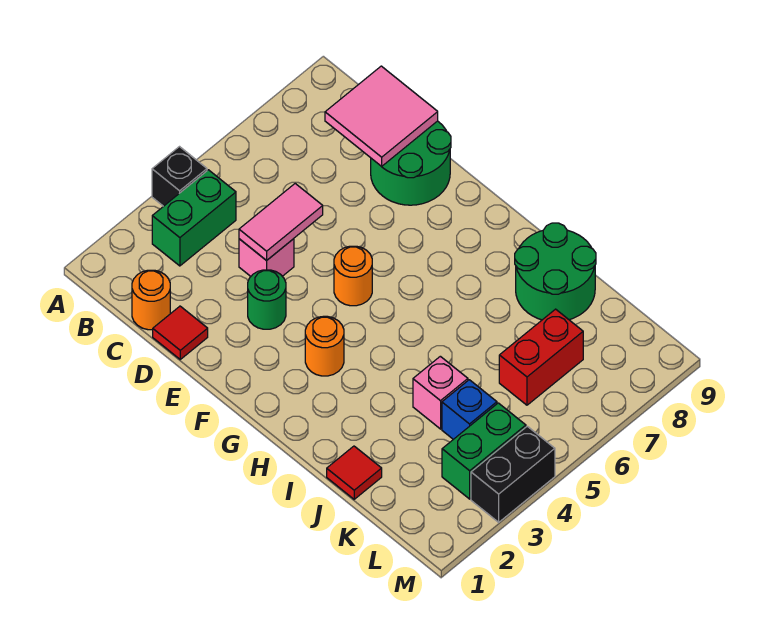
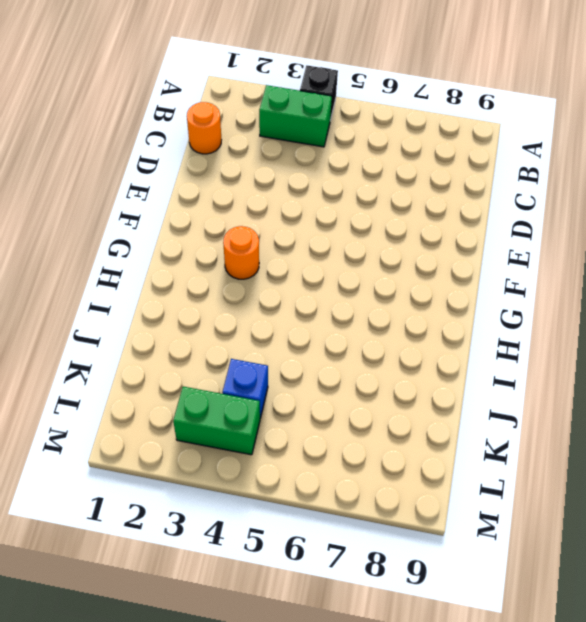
none -> red 1x1 tile [153,306,208,359]
none -> pink 1x1 brick [239,239,294,276]
none -> green 2x2 round brick [371,121,451,205]

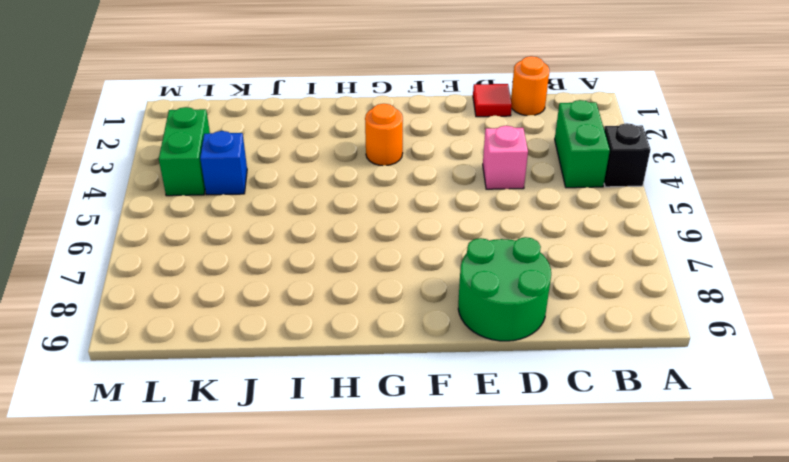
none -> green 1x1 round brick [248,270,286,329]
none -> orange 1x1 round brick [334,246,372,306]
none -> green 2x2 round brick [515,223,596,320]

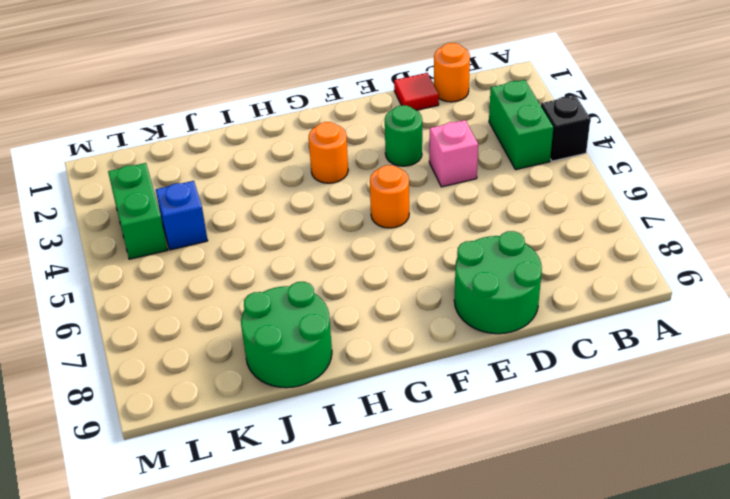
none -> red 1x1 tile [327,446,382,499]
none -> pink 1x1 brick [413,356,468,429]
none -> red 1x2 brick [499,309,583,405]

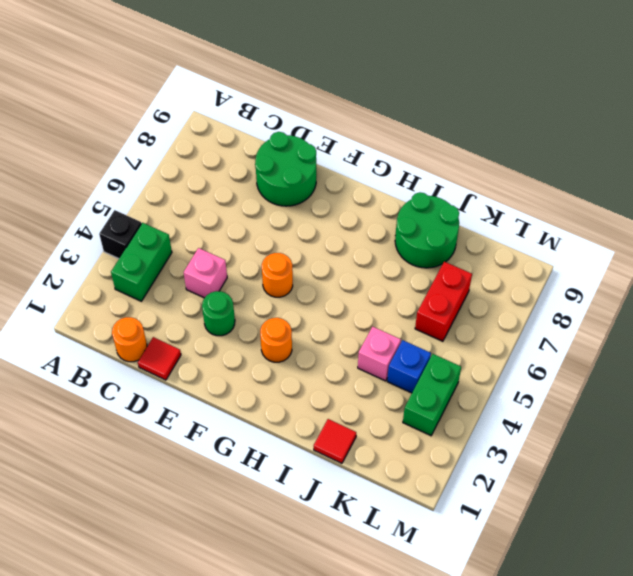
none -> black 1x2 brick [471,426,555,522]
none -> pink 2x2 tile [325,66,438,167]
none -> pink 1x2 tile [239,184,323,261]

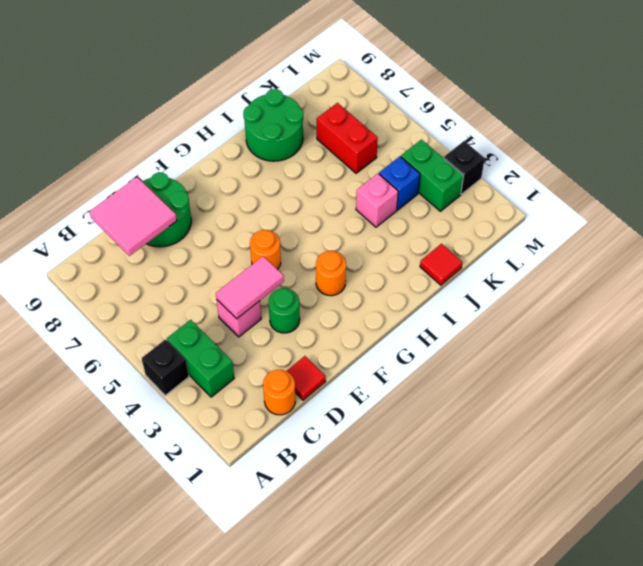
pink 1x2 tile [216,256,284,319] -> pink 1x2 tile turned to [239,184,323,261]
black 1x1 brick [444,141,485,194] -> black 1x2 brick [471,426,555,522]

